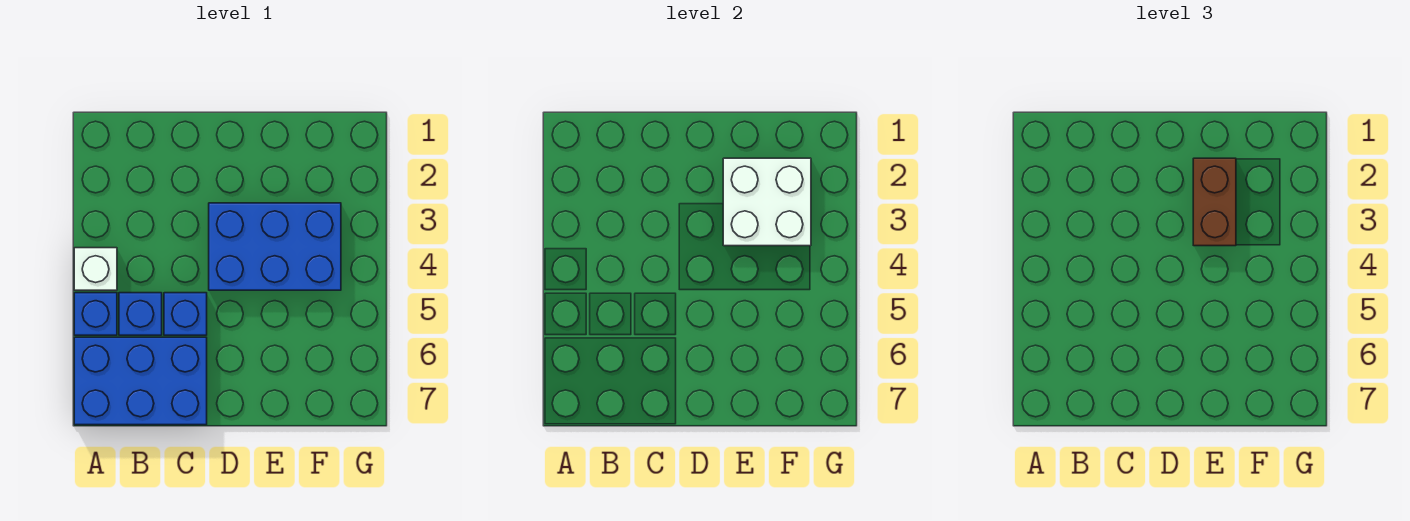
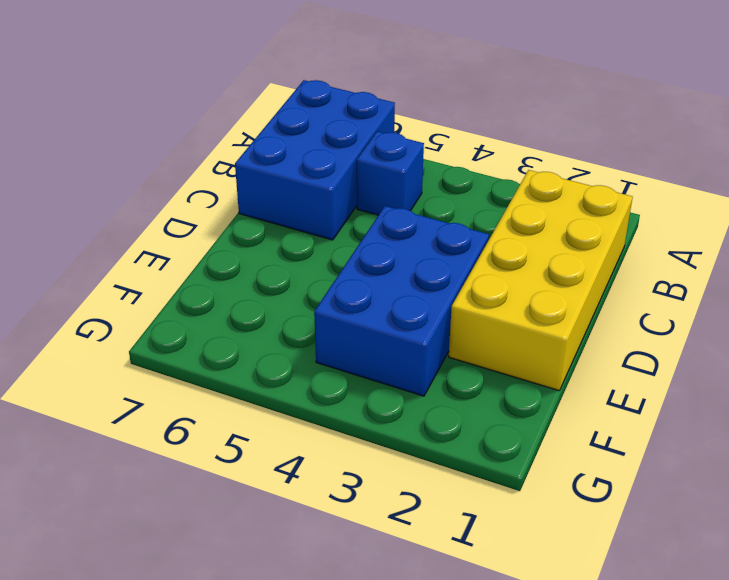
yellow 2x4 brick [449,170,633,391] -> none
none -> white 1x1 brick [74,248,117,290]
none -> blue 1x1 brick [74,293,117,335]

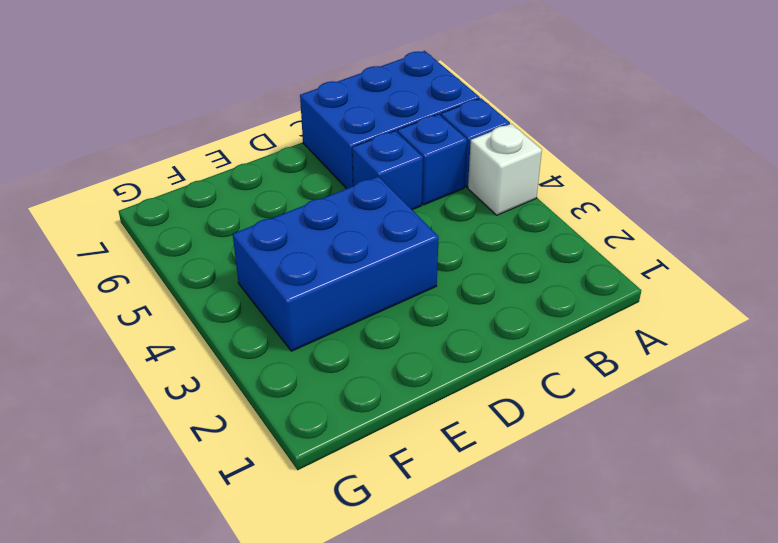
none -> white 2x2 brick [723,158,811,246]
none -> brown 1x2 brick [1193,158,1236,246]

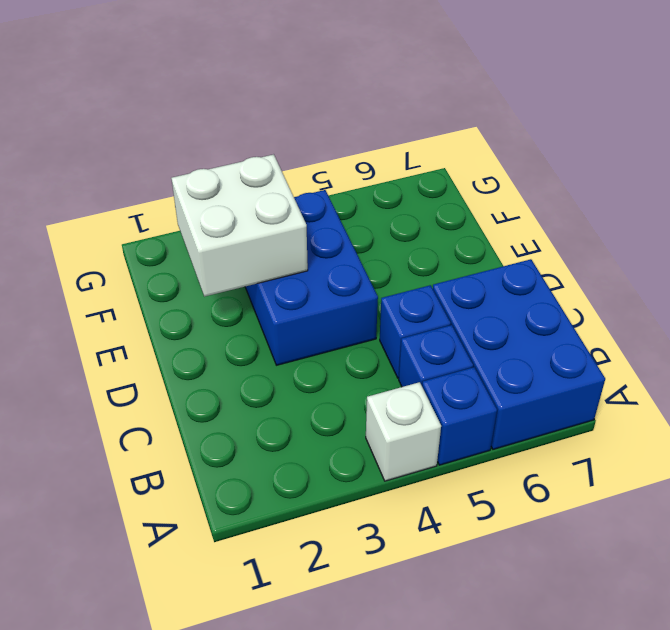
none -> brown 1x2 brick [1193,158,1236,246]

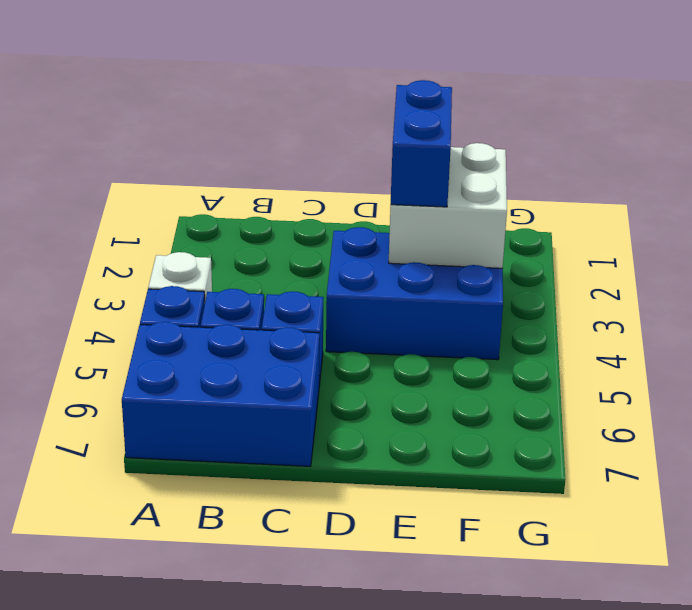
blue 1x2 brick [391,80,452,207] -> brown 1x2 brick [1193,158,1236,246]

